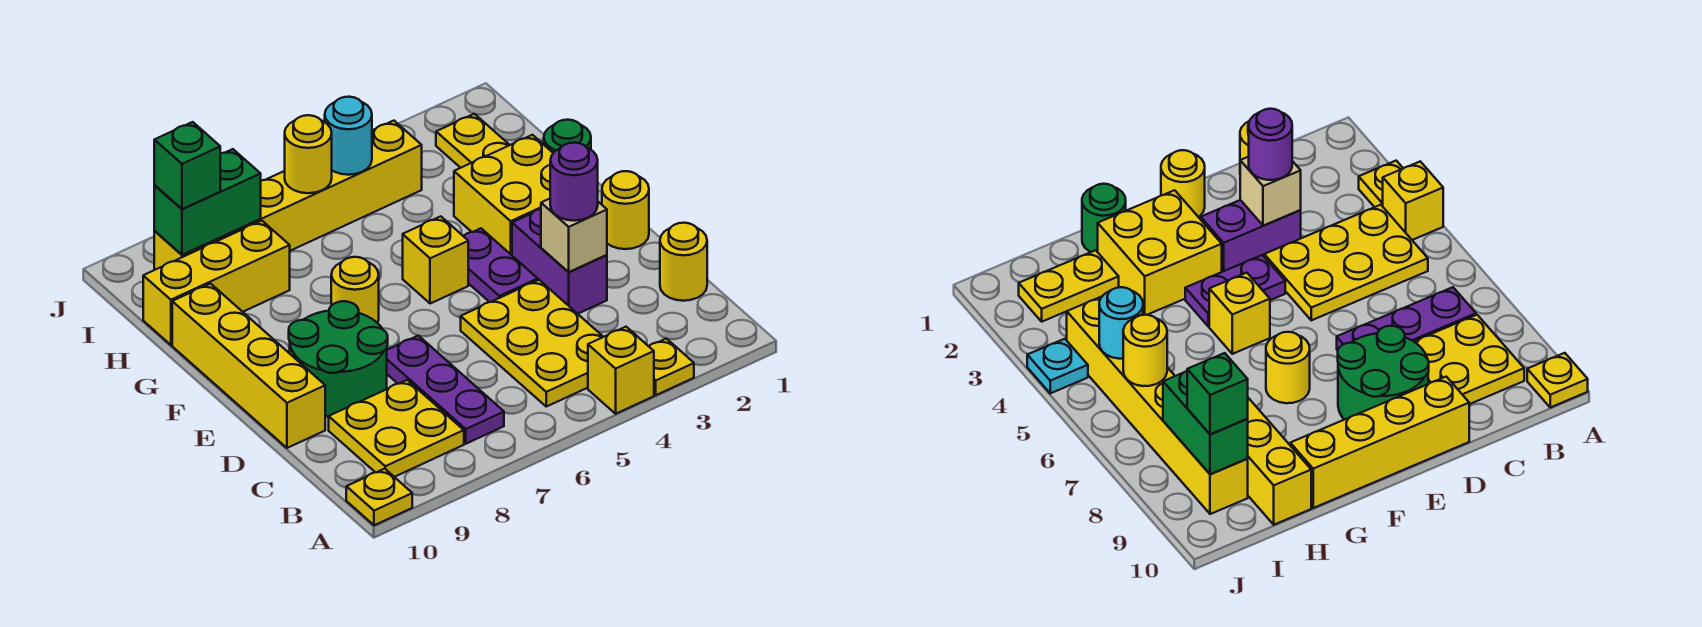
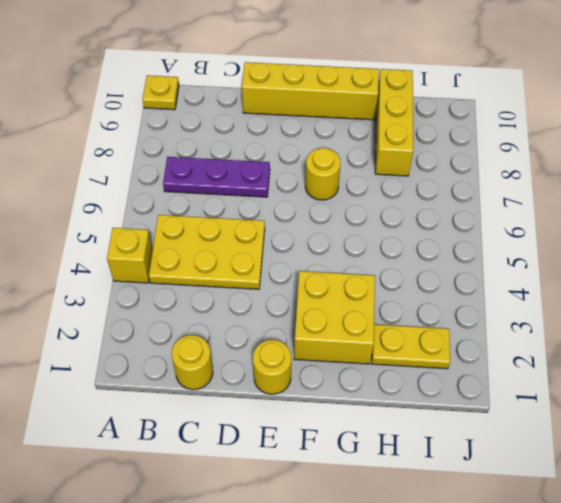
none -> yellow 1x1 plate [649,339,694,395]
none -> yellow 2x2 plate [329,380,464,477]
none -> purple 1x2 brick [512,209,607,314]

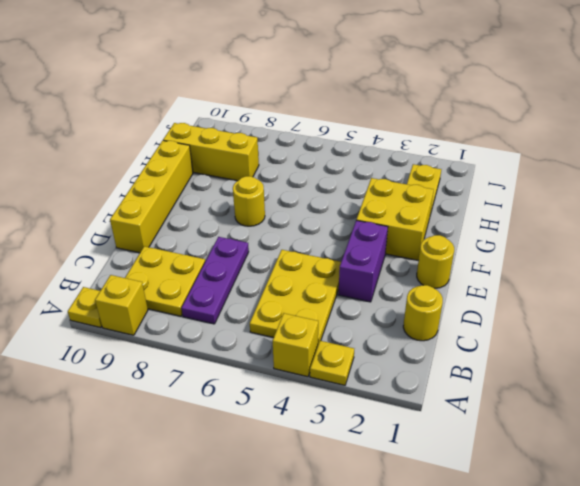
yellow 1x1 brick [95,275,148,335] -> yellow 1x1 brick moved to [403,216,468,304]
none -> green 2x2 round brick [289,301,388,417]
none -> purple 1x2 plate [464,228,538,302]
none -> green 1x1 round brick [544,120,591,153]

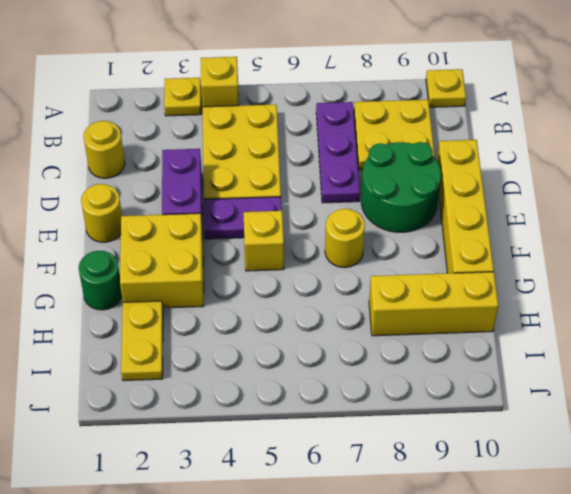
purple 1x2 plate [204,197,282,239] -> purple 1x2 plate turned to [464,228,538,302]
none -> yellow 1x6 brick [154,121,422,270]
none -> cyan 1x1 plate [1027,339,1088,393]
none -> tan 1x1 brick [541,199,607,272]

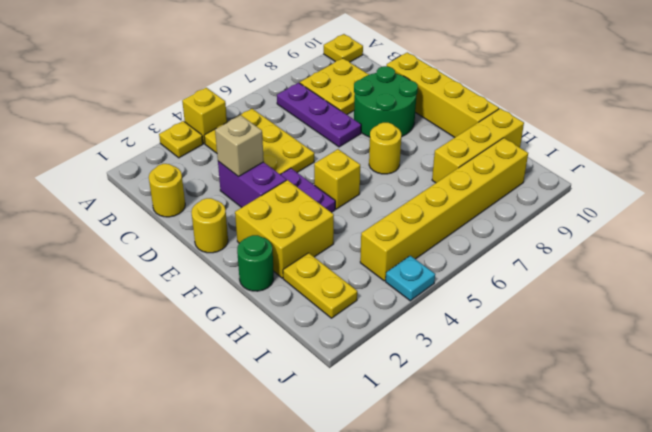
none -> cyan 1x1 round brick [325,97,372,175]
none -> yellow 1x1 round brick [285,115,332,193]
none -> green 1x2 brick [154,149,261,255]

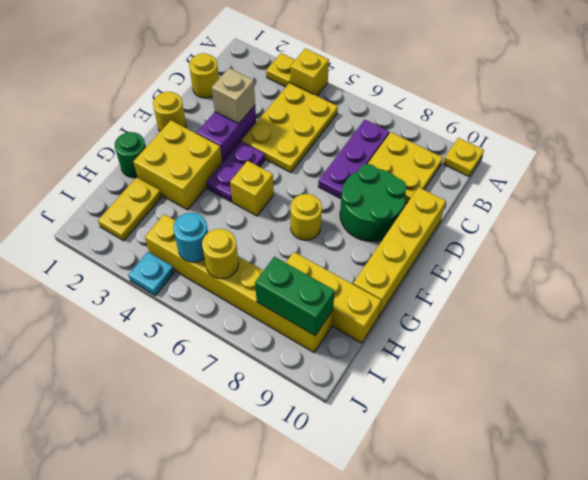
none -> purple 1x1 round brick [550,143,598,221]
none -> green 1x1 brick [154,122,220,209]

